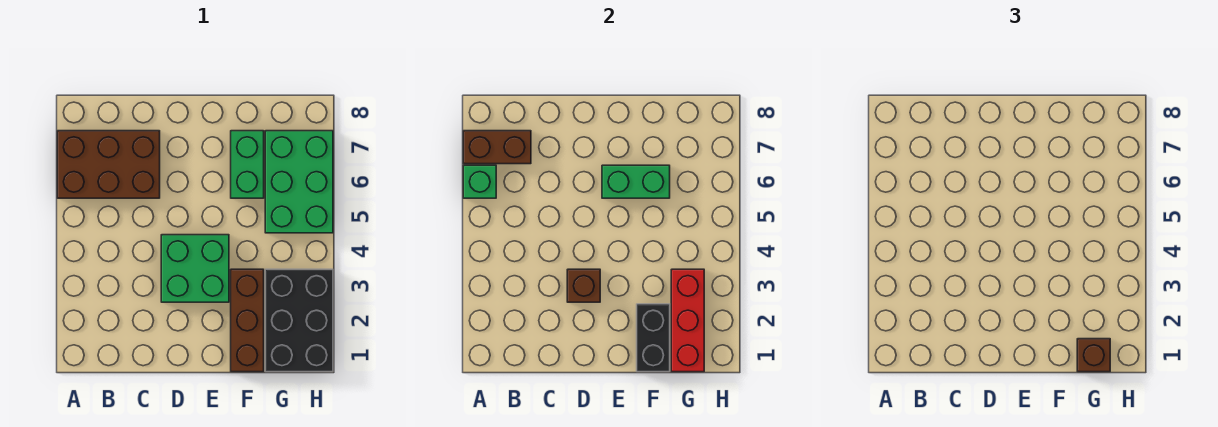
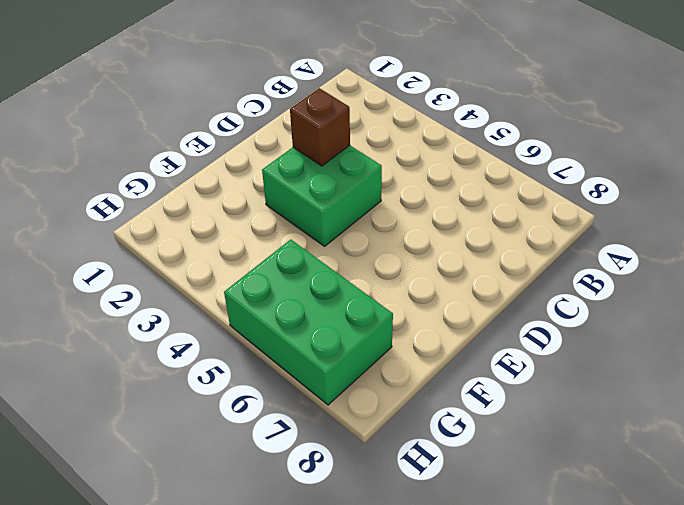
none -> brown 2x3 brick [57,131,160,198]
none -> brown 1x3 brick [231,269,264,372]
none -> green 1x2 brick [231,131,264,198]

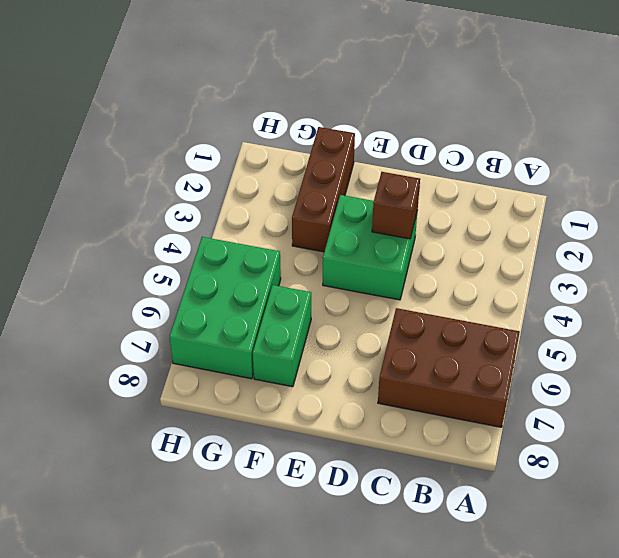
none -> black 2x3 brick [265,269,333,372]
none -> green 1x1 brick [463,165,496,198]
none -> brown 1x2 brick [463,131,531,164]

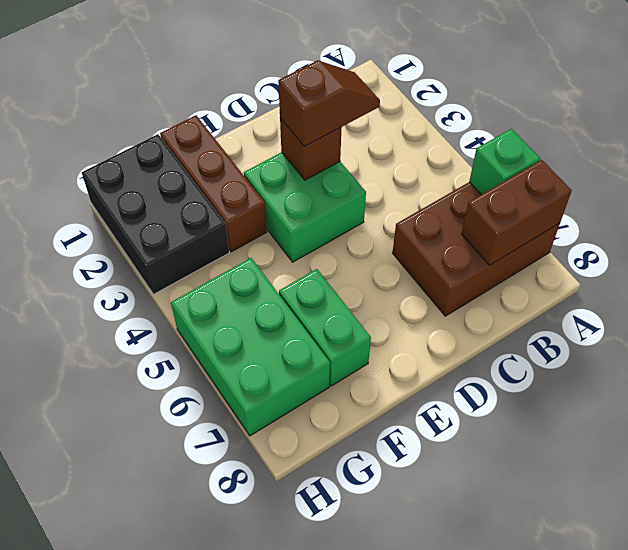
brown 1x2 slope [278,60,380,146] -> none
none -> green 1x2 brick [602,165,670,198]
none -> black 1x2 brick [637,304,670,372]
none -> red 1x3 brick [671,269,704,372]

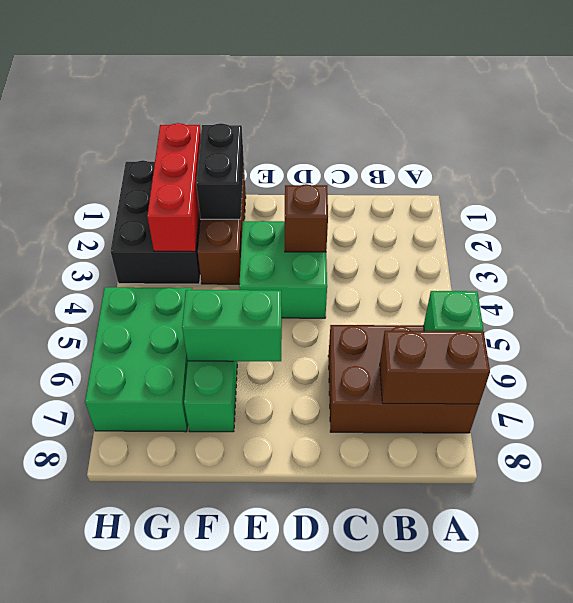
none -> brown 1x1 brick [1077,339,1110,372]

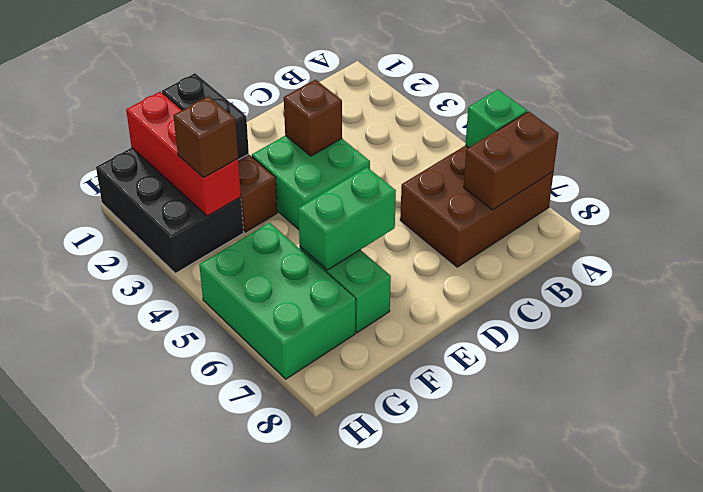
brown 1x1 brick [173,96,238,177] -> brown 1x1 brick moved to [1077,339,1110,372]

